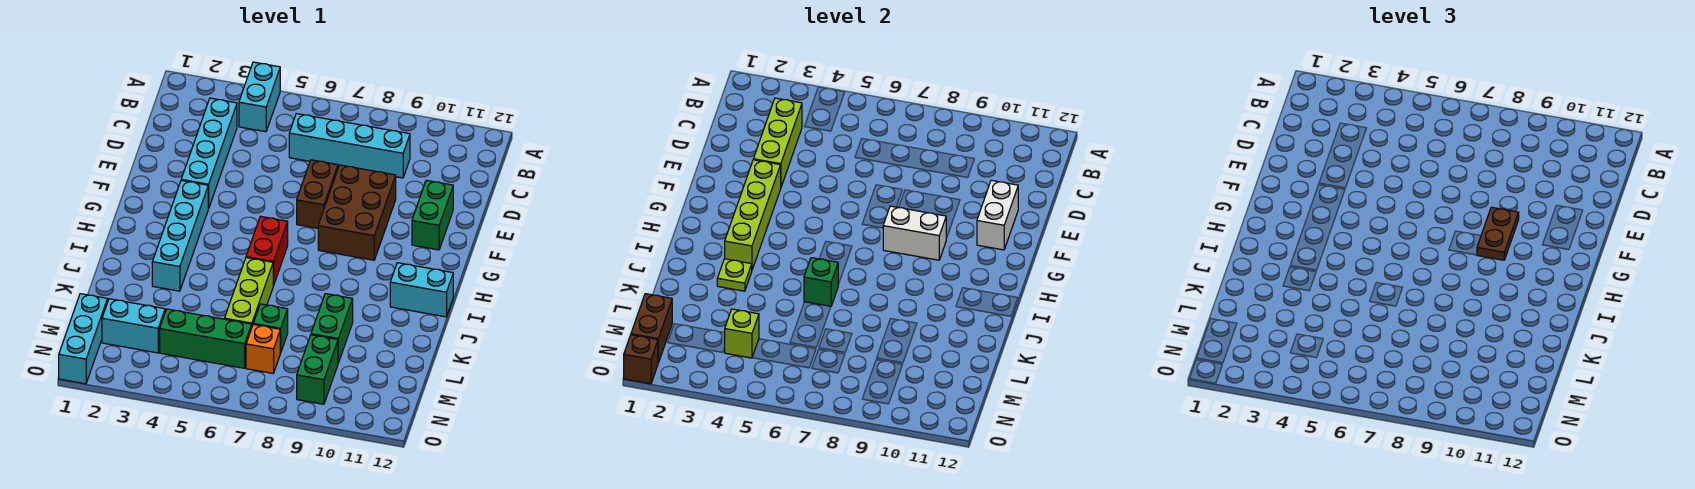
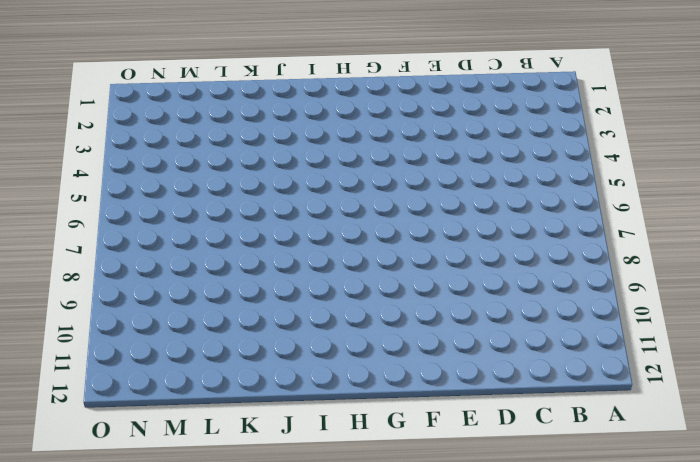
none -> cyan 1x2 brick [239,62,280,132]
none -> cyan 1x4 brick [181,98,237,209]
none -> cyan 1x4 brick [289,114,410,178]

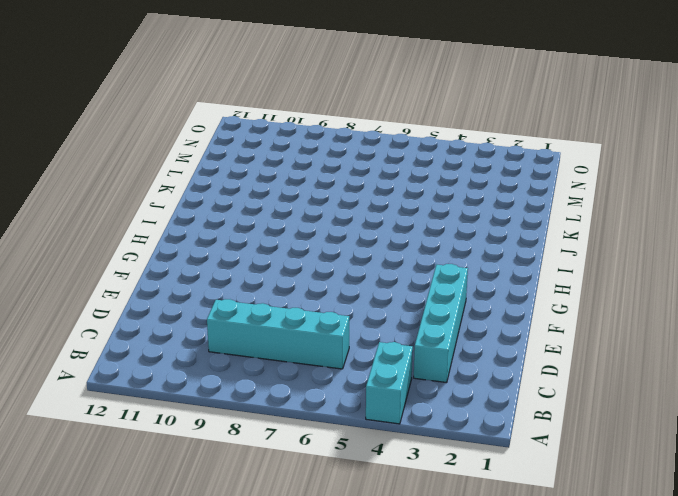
none -> brown 1x2 brick [297,160,338,228]
none -> brown 2x3 brick [318,165,396,260]
none -> green 1x2 brick [412,180,453,250]

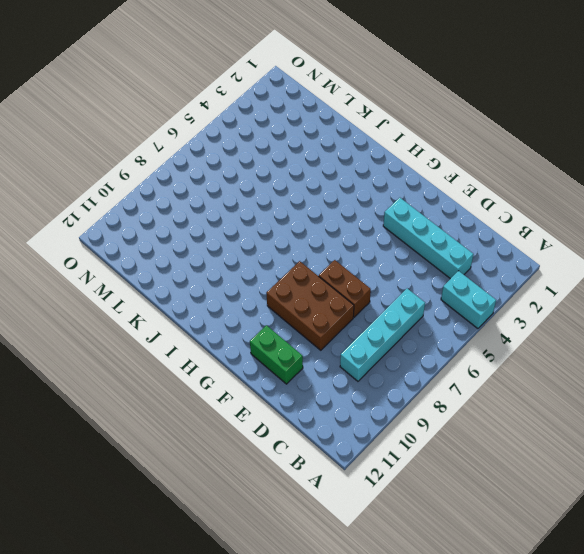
none -> cyan 1x4 brick [152,180,208,291]
none -> red 1x2 brick [246,216,288,286]
none -> cyan 1x2 brick [390,263,453,317]

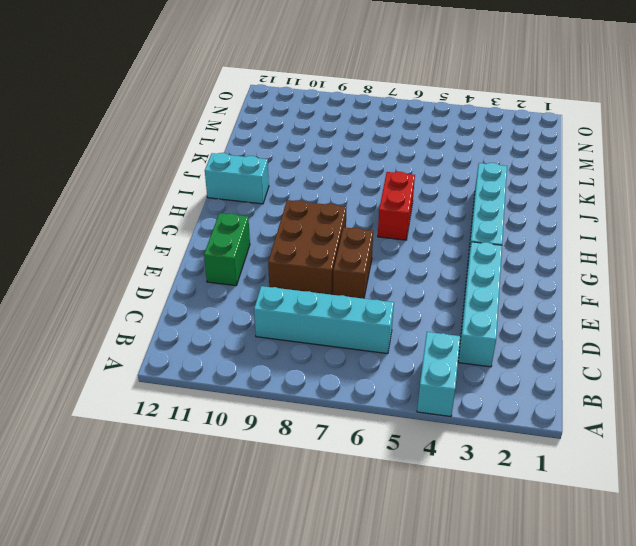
none -> lime 1x3 brick [225,258,273,326]
none -> green 1x2 brick [311,294,353,363]
none -> green 1x1 brick [253,304,288,353]

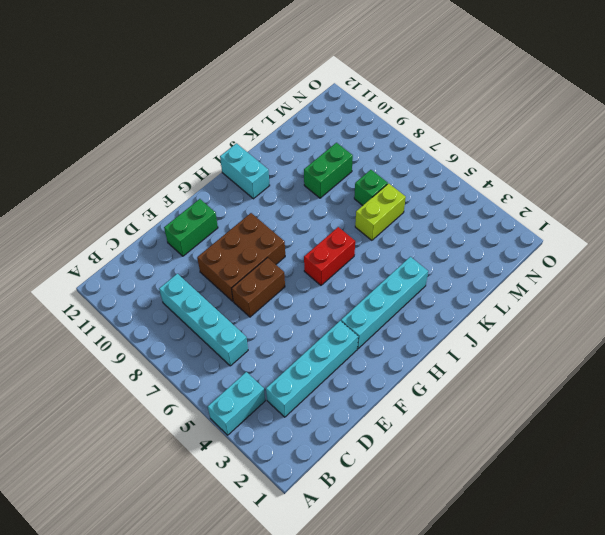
lime 1x2 brick [355,183,406,240] -> lime 1x3 brick [225,258,273,326]
none -> cyan 1x3 brick [59,294,107,384]
none -> cyan 1x2 brick [102,299,165,353]
none -> green 1x3 brick [160,309,252,368]

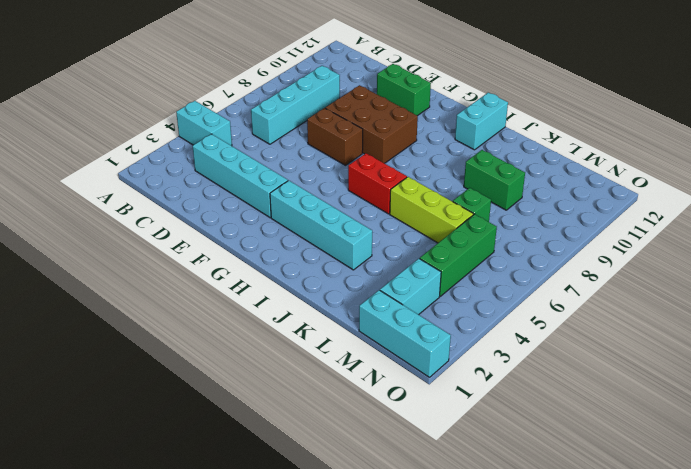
none -> orange 1x1 brick [246,324,280,373]
none -> green 1x2 brick [297,335,338,404]
none -> lime 1x3 brick [753,98,802,187]

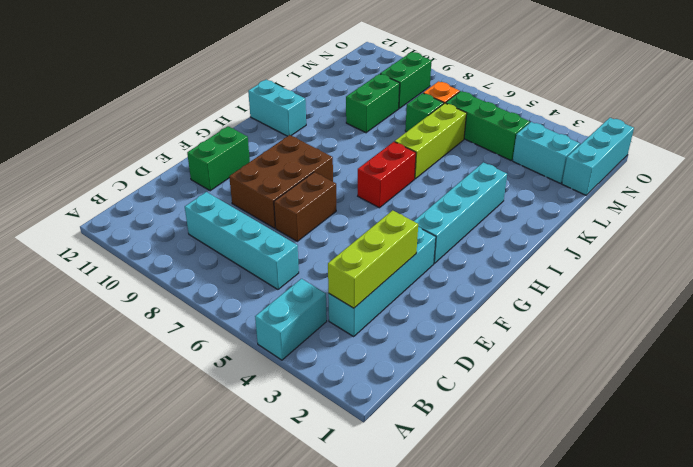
none -> white 1x2 brick [977,180,1018,250]
none -> lime 1x4 brick [725,160,781,269]
none -> white 1x2 brick [883,206,946,260]

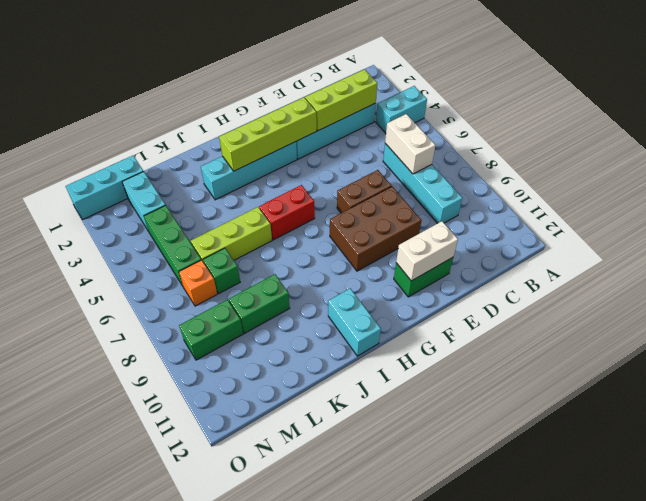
white 1x2 brick [385,114,435,174] -> white 1x2 brick moved to [883,206,946,260]
none -> lime 1x1 plate [717,259,752,291]
none -> green 1x1 brick [804,258,838,306]
none -> brown 1x2 brick [631,294,672,363]

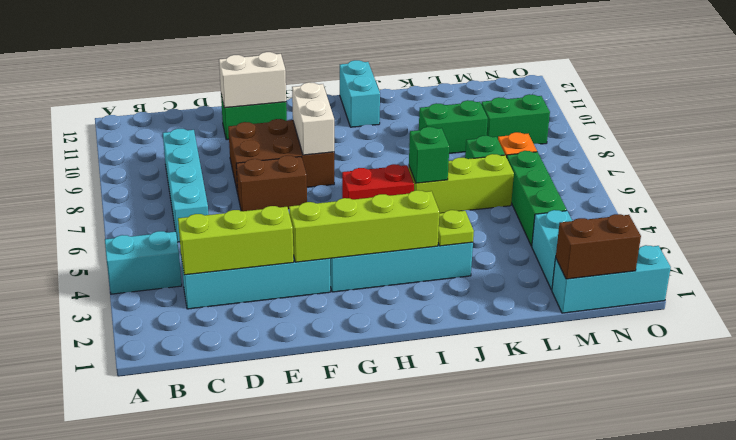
none -> lime 1x1 brick [725,309,759,358]
none -> brown 1x1 brick [624,335,658,384]
none -> brown 1x2 plate [1477,207,1519,260]

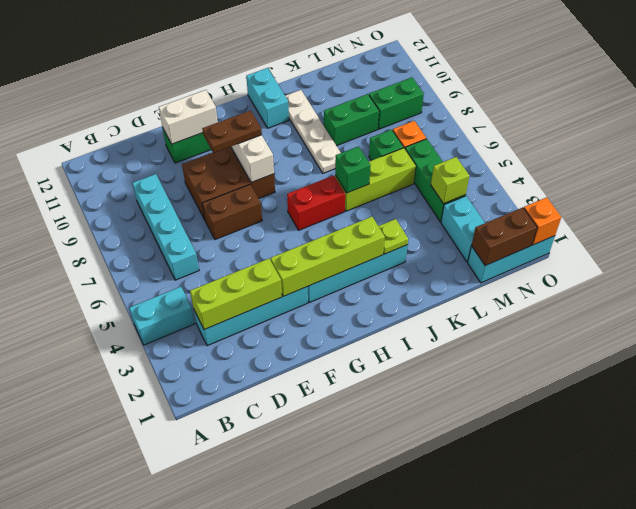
white 1x4 plate [285,90,341,173] -> none
orange 1x1 brick [524,197,561,245] -> brown 1x1 brick [624,335,658,384]

